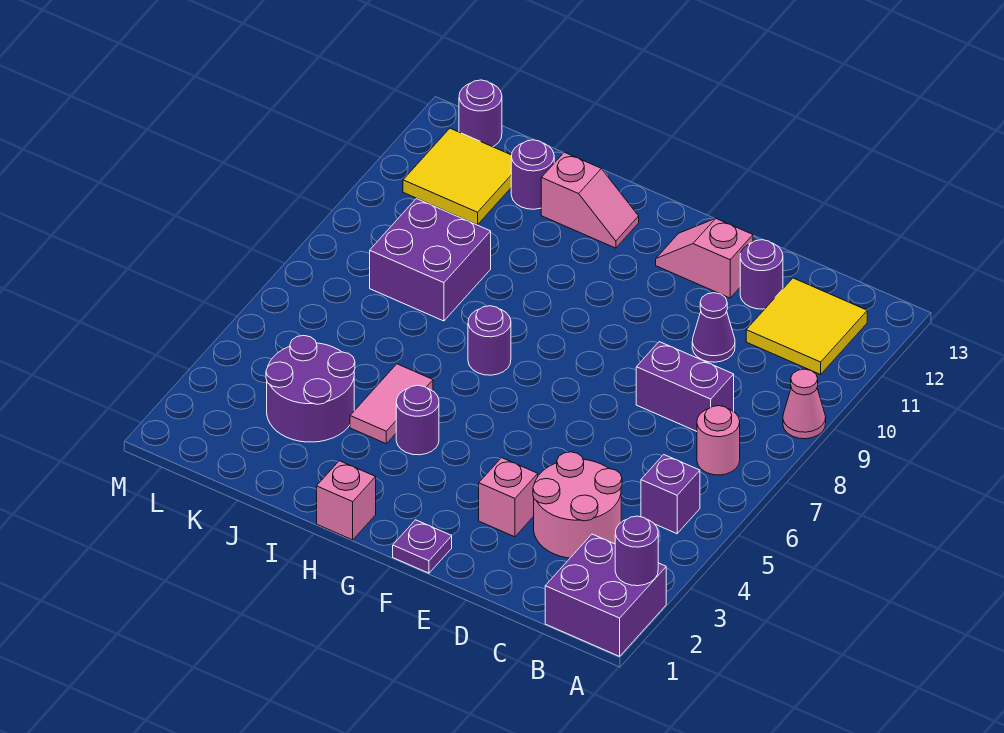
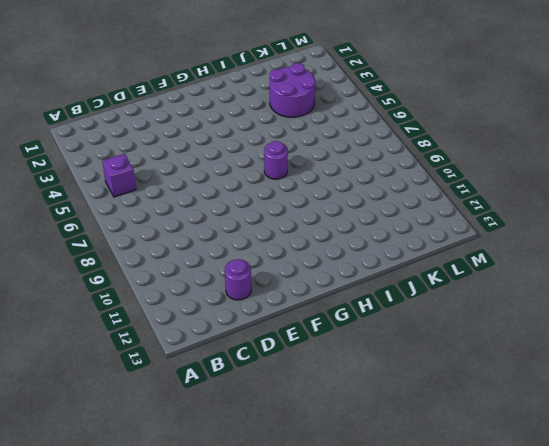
none -> purple 2x2 brick [545,534,666,656]
none -> pink 1x1 cone [783,369,826,439]
none -> pink 1x1 round brick [697,406,740,475]

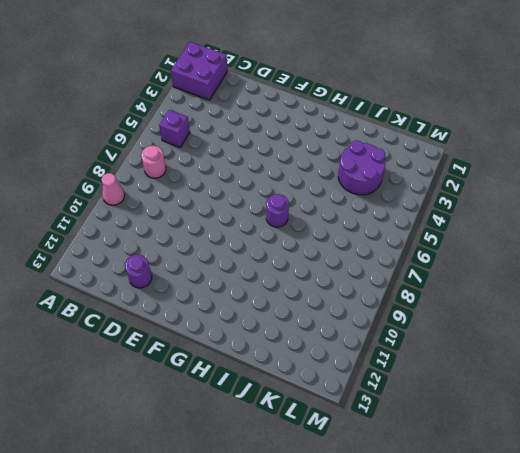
none -> yellow 2x2 tile [746,278,867,374]
none -> pink 2x2 round brick [533,452,622,558]
none -> purple 1x2 brick [636,342,734,431]

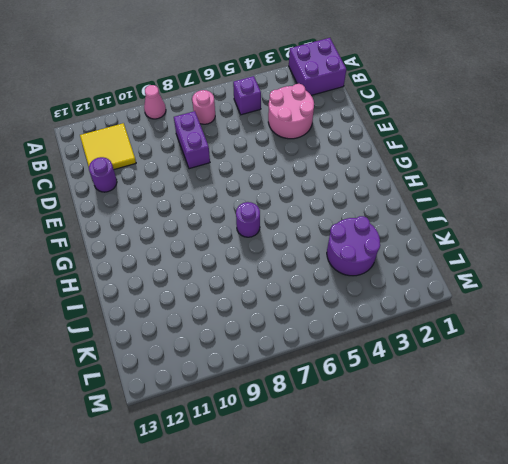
none -> purple 1x1 cone [692,293,735,362]
none -> pink 1x1 brick [479,458,538,537]
none -> pink 1x2 slope [656,219,753,298]

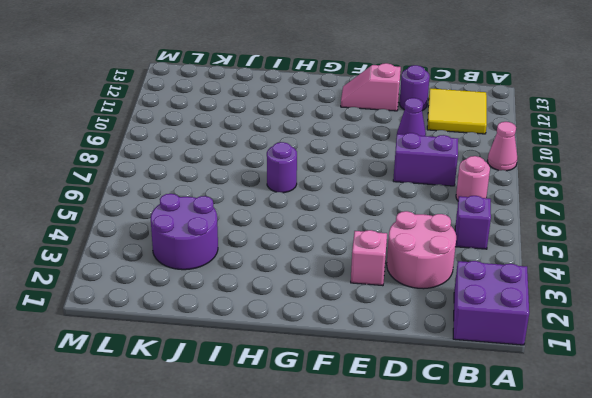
none -> purple 1x1 plate [393,520,452,573]
none -> pink 1x1 brick [317,461,376,540]
none -> purple 1x1 round brick [396,385,439,455]

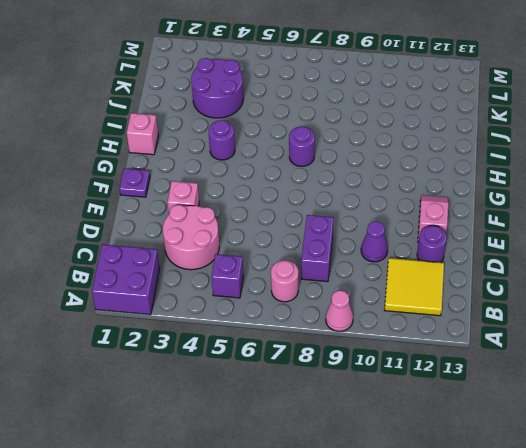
none -> pink 1x2 slope [541,152,639,248]
none -> pink 1x2 tile [350,364,433,444]
none -> purple 2x2 brick [370,199,491,321]

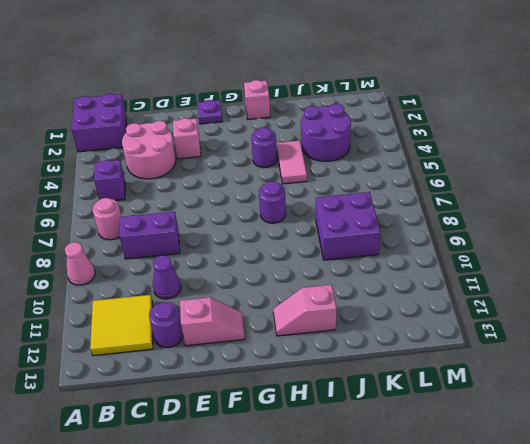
none -> purple 1x1 round brick [511,140,554,209]
none -> yellow 2x2 tile [403,128,512,225]
none -> purple 1x1 round brick [459,80,502,147]

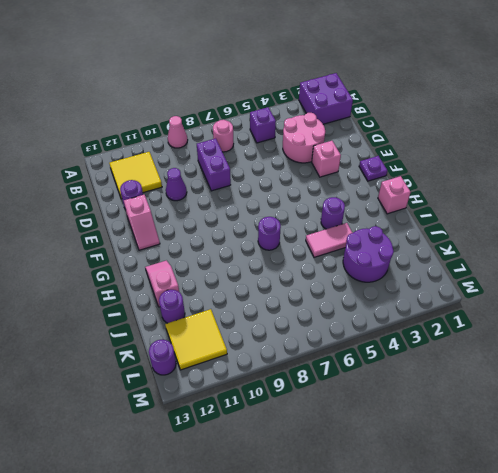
none -> purple 2x2 brick [370,199,491,321]
none -> purple 1x1 round brick [615,516,658,586]

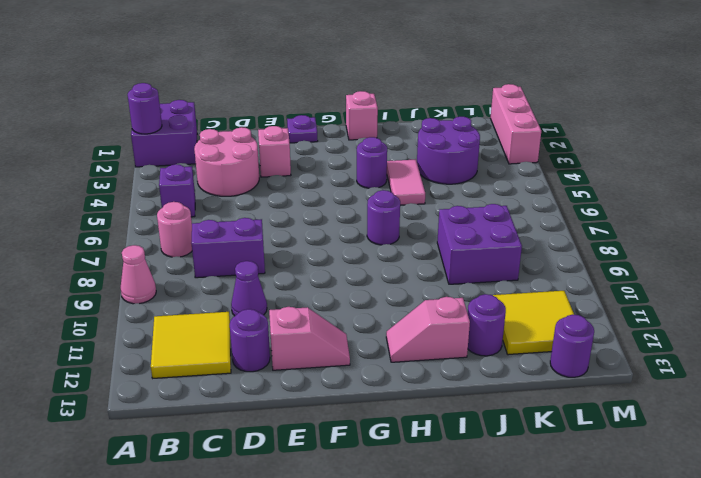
pink 1x3 brick [490,84,541,164] -> none

